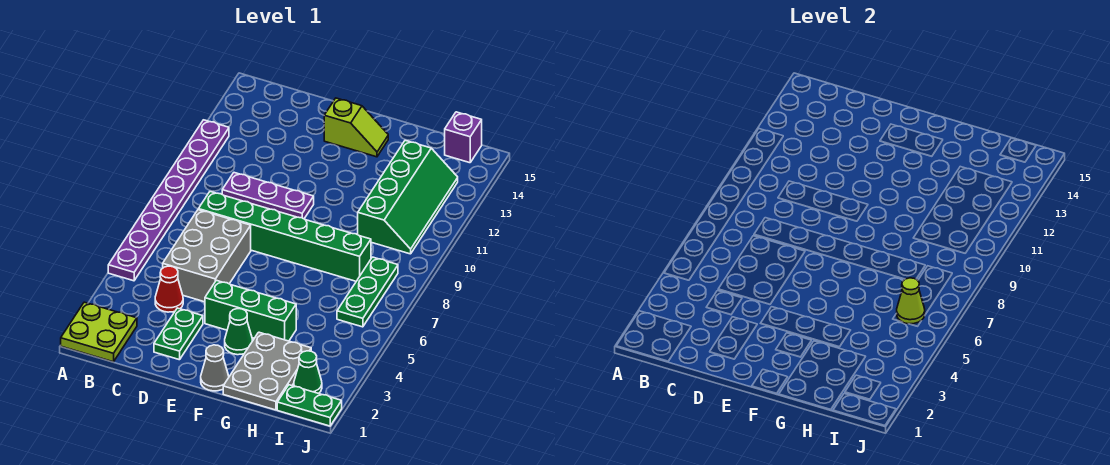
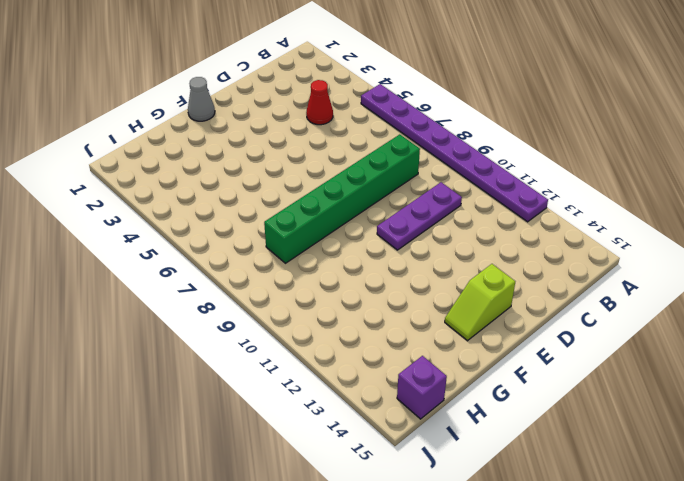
none -> lime 2x2 plate [61,302,137,362]
none -> grey 2x3 brick [163,210,251,302]
none -> green 1x2 plate [154,308,203,360]

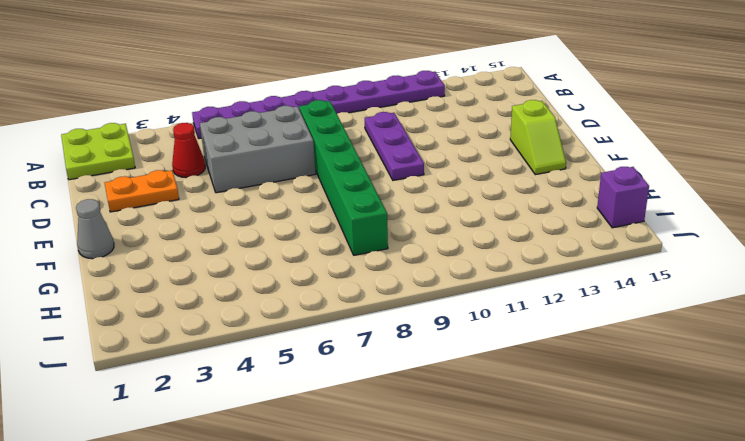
orange 1x2 plate [105,170,179,212] -> green 1x2 plate [154,308,203,360]
none -> green 1x3 brick [205,280,296,341]
none -> green 1x1 cone [225,309,252,355]
none -> grey 2x3 plate [223,332,311,410]

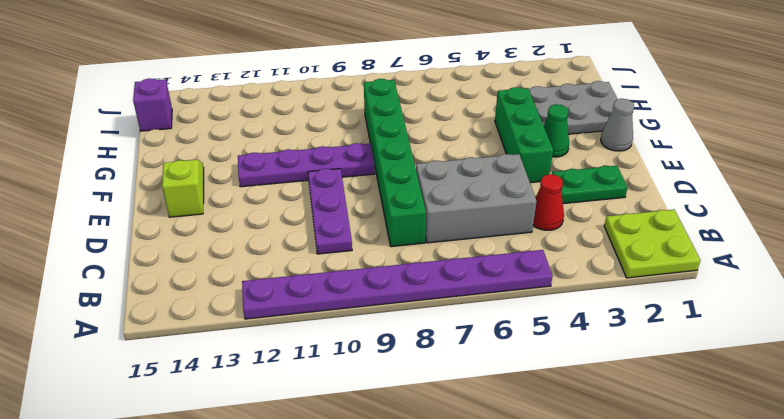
purple 1x4 plate [238,143,375,187] -> none
none -> green 2x4 slope [358,140,458,254]
none -> green 1x2 plate [277,385,342,426]
none -> green 1x1 cone [294,351,322,394]

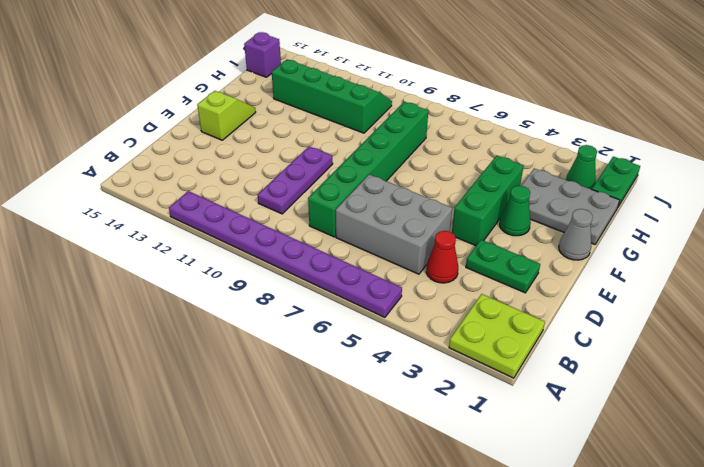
none -> green 1x3 plate [337,257,398,327]
none -> lime 1x1 cone [897,278,925,324]

